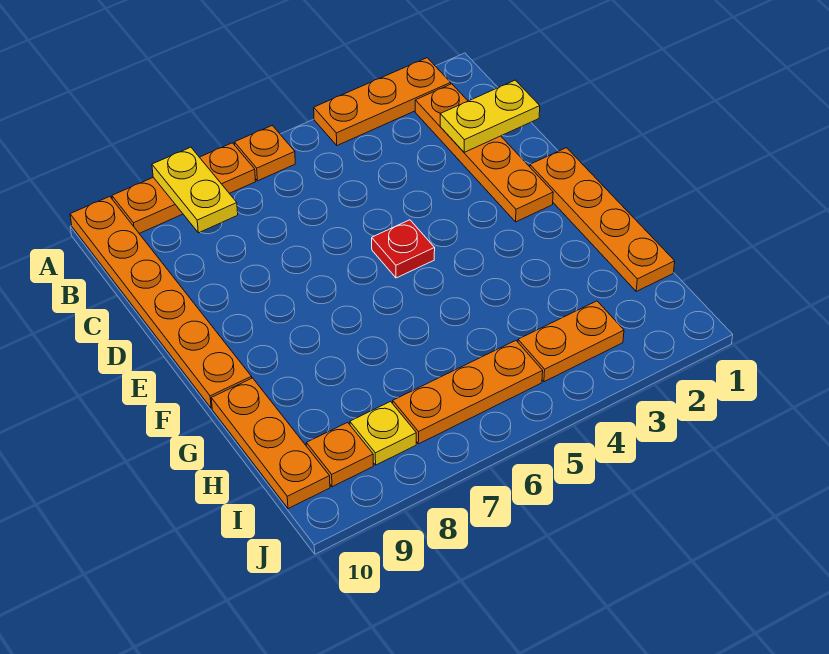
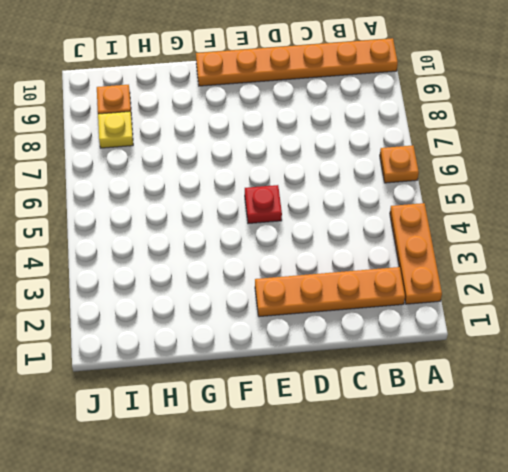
none -> orange 1x3 plate [112,143,256,233]
none -> orange 1x4 plate [530,148,675,291]
none -> orange 1x3 plate [211,378,330,509]

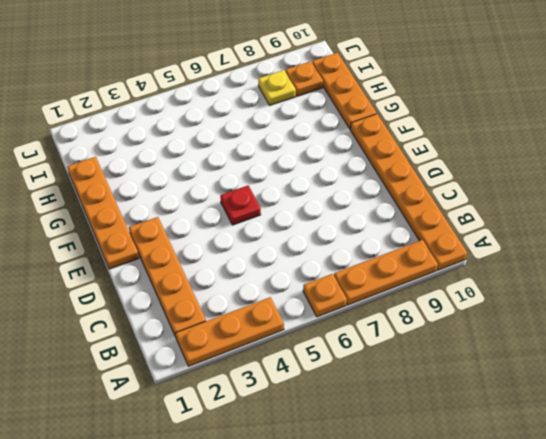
none -> orange 1x2 plate [518,301,624,382]
none -> orange 1x3 plate [393,341,543,444]
none -> yellow 1x2 plate [152,147,238,233]

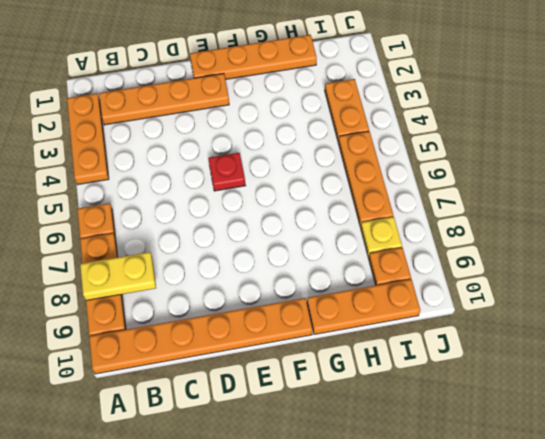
none -> yellow 1x2 plate [440,80,540,152]

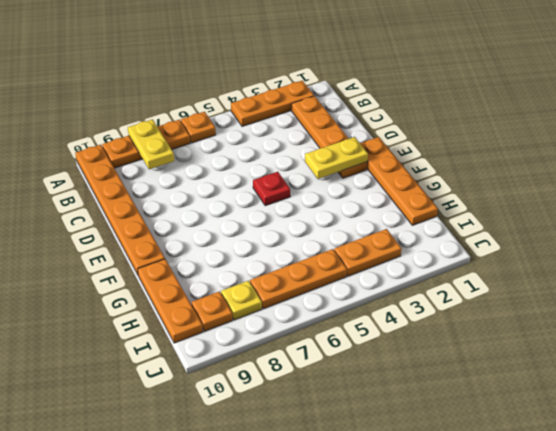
yellow 1x2 plate [305,137,368,179] -> yellow 1x2 plate moved to [440,80,540,152]

